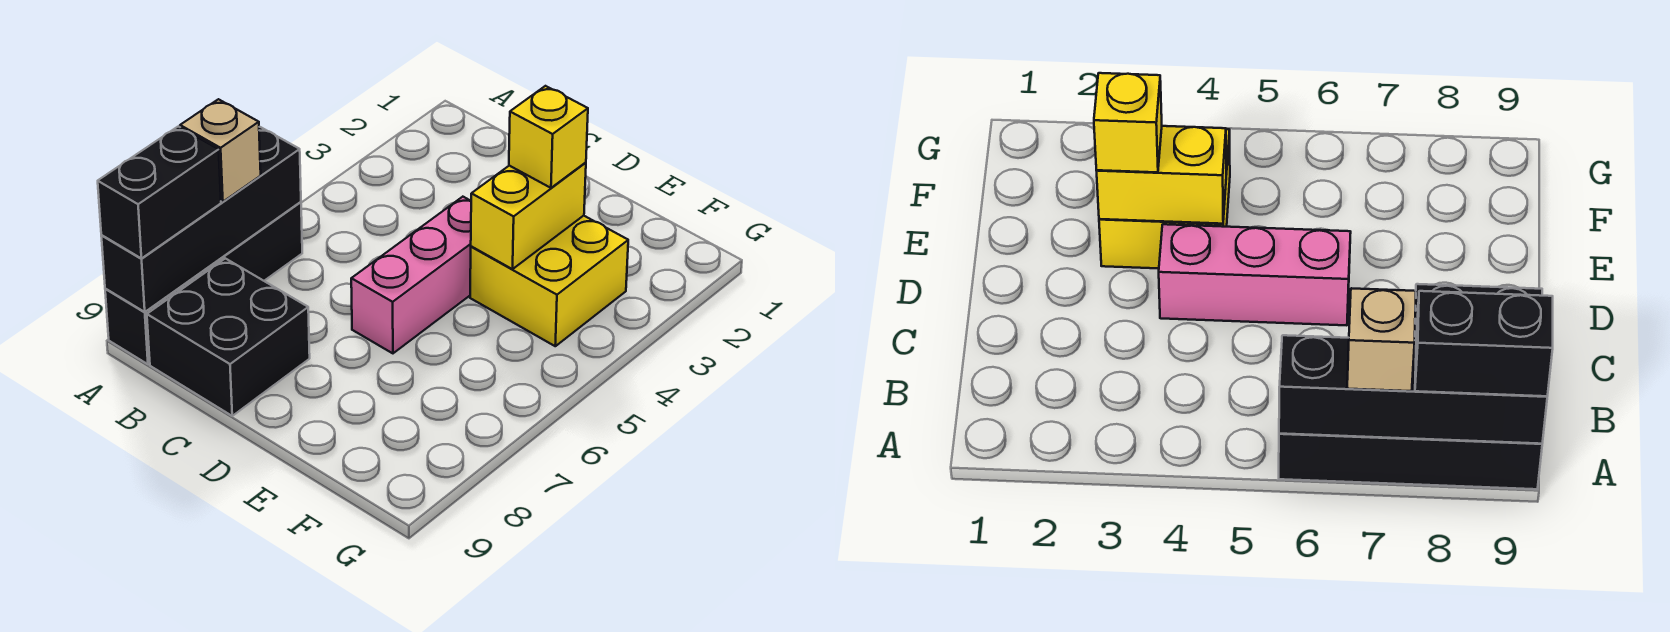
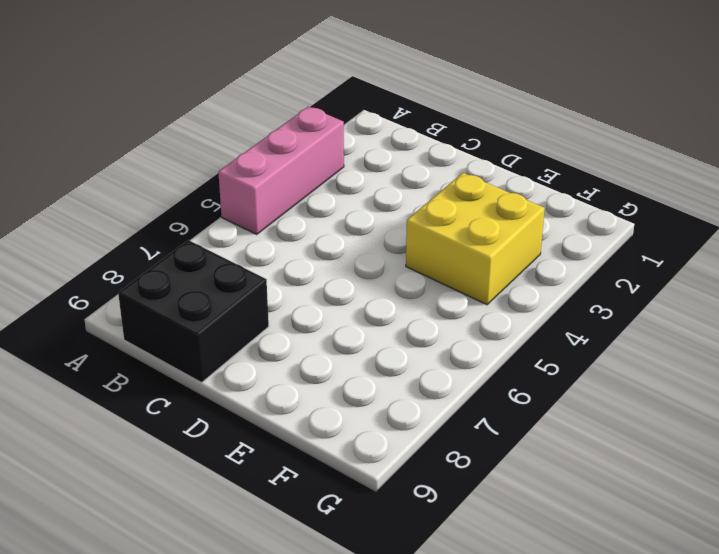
pink 1x3 brick [218,106,344,234] -> pink 1x3 brick moved to [351,197,471,353]
none -> black 1x4 brick [105,202,302,364]
none -> black 1x4 brick [101,127,301,312]

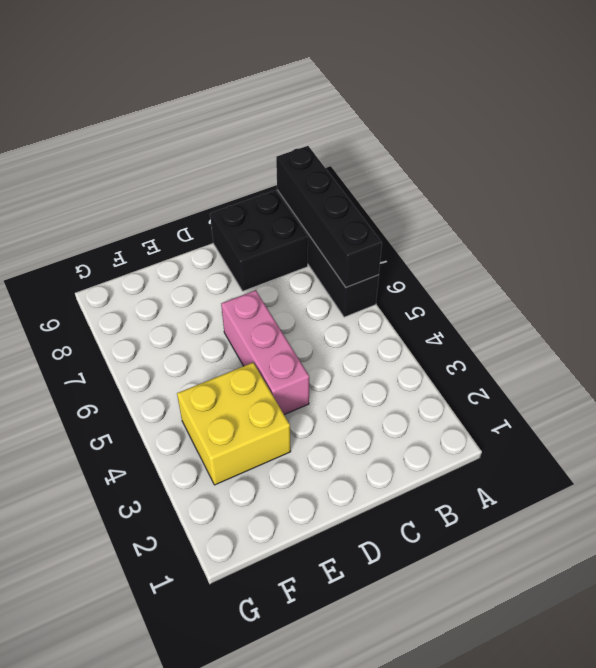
none -> yellow 1x2 brick [471,162,586,269]
none -> tan 1x1 brick [180,99,261,202]

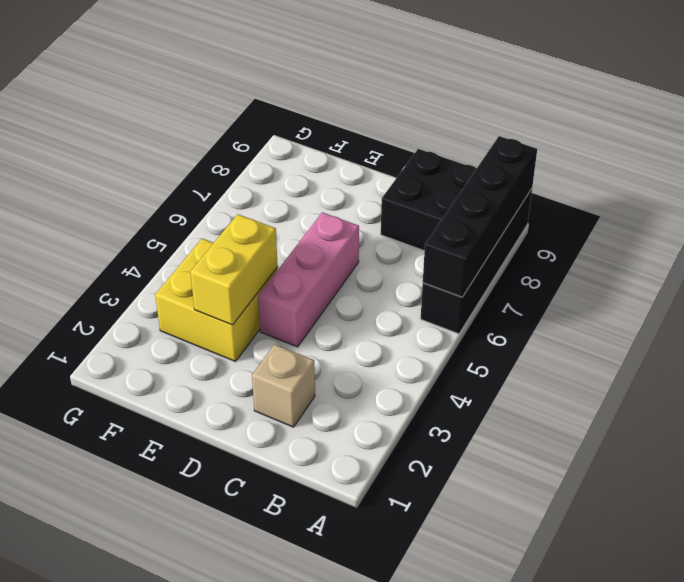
tan 1x1 brick [252,344,315,427] -> tan 1x1 brick moved to [180,99,261,202]
none -> black 1x2 brick [98,126,221,258]
none -> yellow 1x1 brick [509,86,588,188]

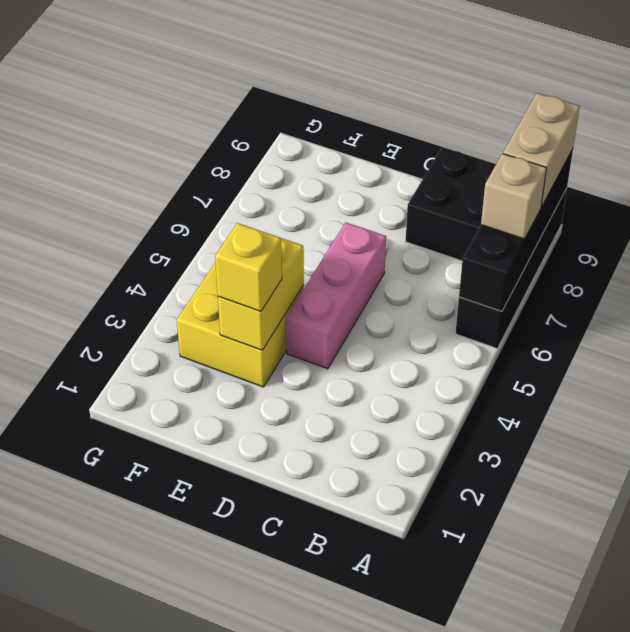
tan 1x2 brick [503,93,580,207] -> black 1x2 brick [98,126,221,258]

